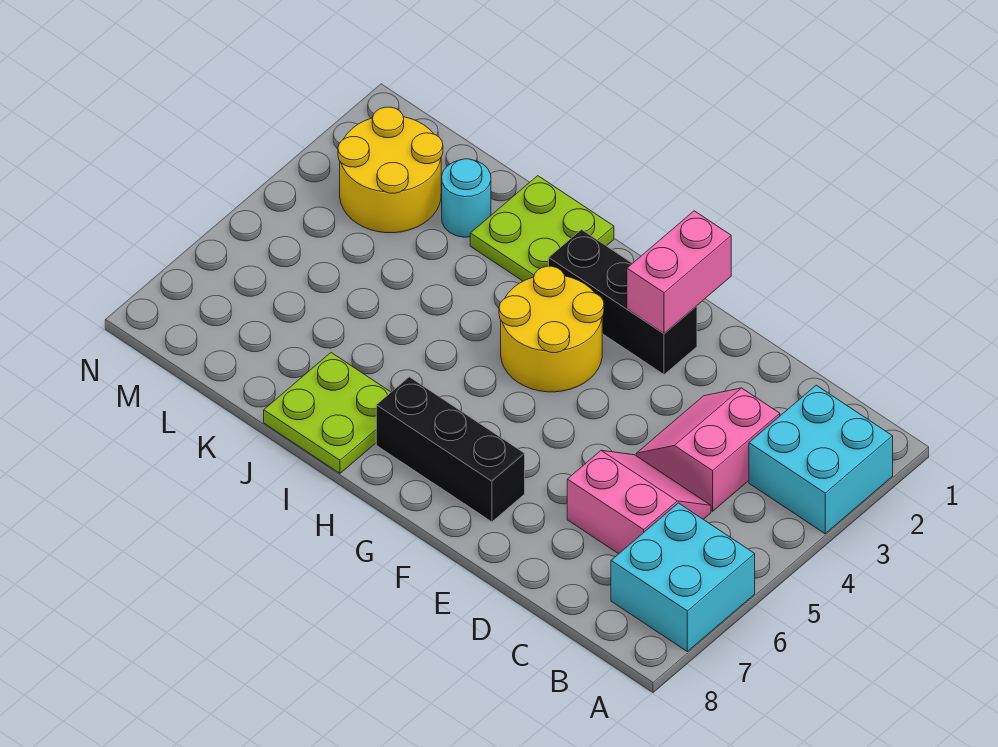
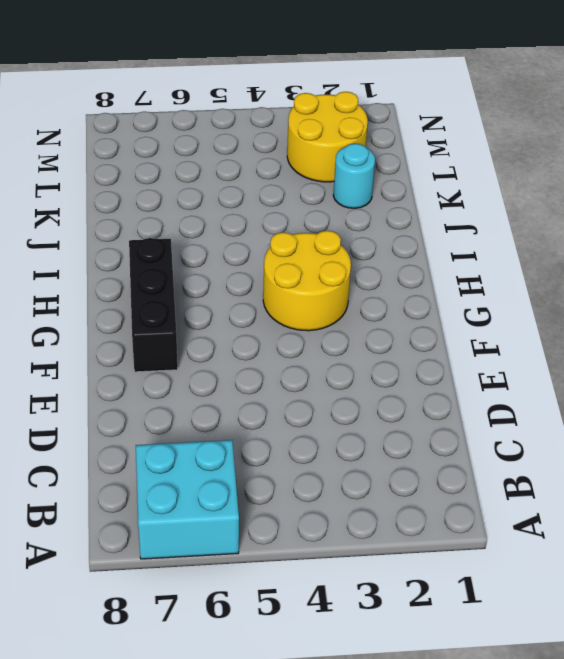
none -> cyan 2x2 brick [749,385,893,534]
none -> pink 2x2 slope [636,388,780,511]
none -> pink 2x2 slope [567,450,711,554]

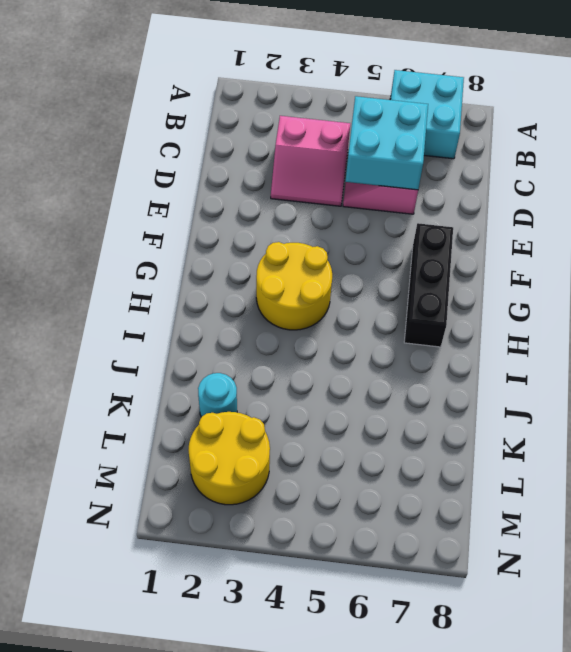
cyan 2x2 brick [346,96,428,190] -> cyan 2x2 brick moved to [749,385,893,534]
none -> black 1x3 brick [549,230,697,375]
none -> lime 2x2 plate [470,176,614,281]
none -> lime 2x2 plate [264,353,391,473]

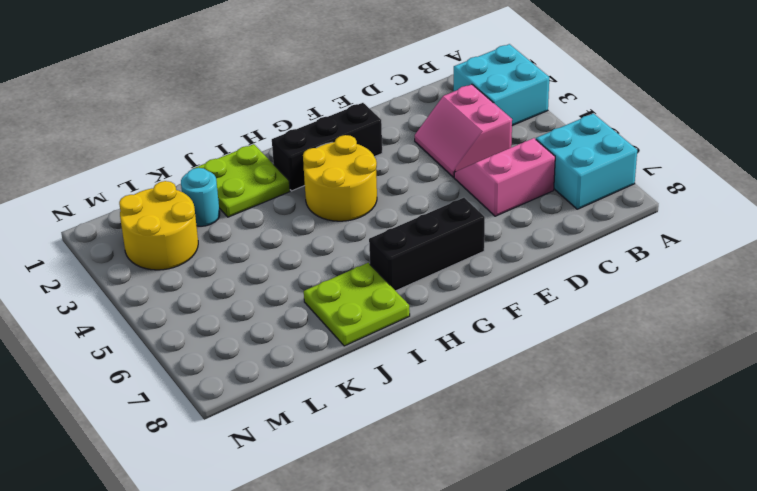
none -> pink 1x2 brick [627,211,731,333]

